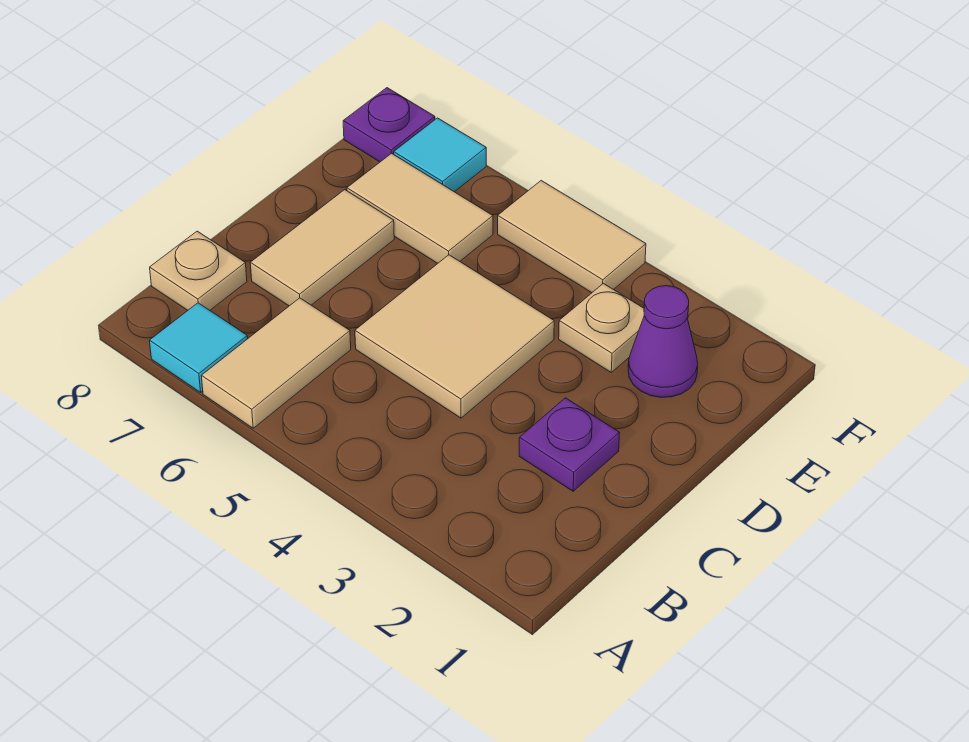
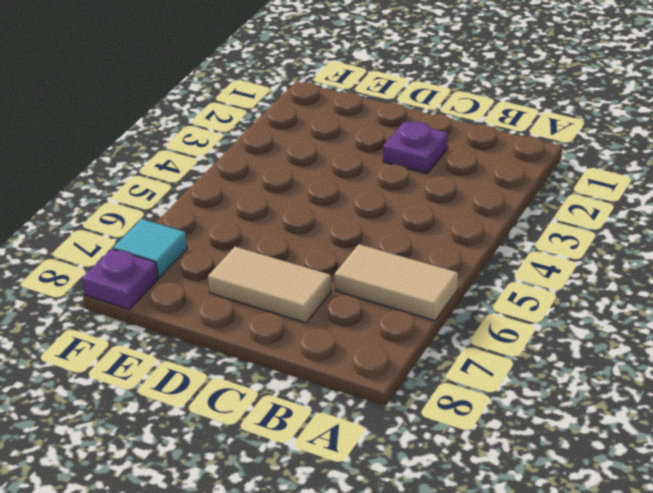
none -> cyan 1x1 tile [150,303,248,392]
none -> tan 1x1 plate [150,231,247,310]
none -> tan 2x2 tile [355,255,554,418]

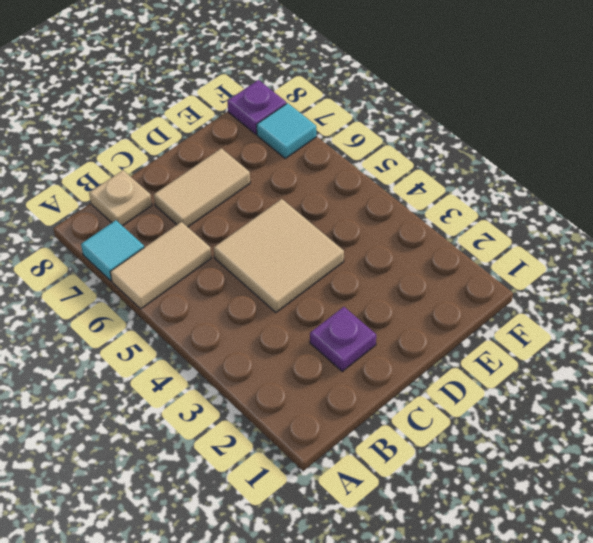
none -> purple 1x1 cone [628,286,698,397]
none -> tan 1x1 plate [559,283,644,372]
none -> tan 1x2 tile [347,153,493,263]

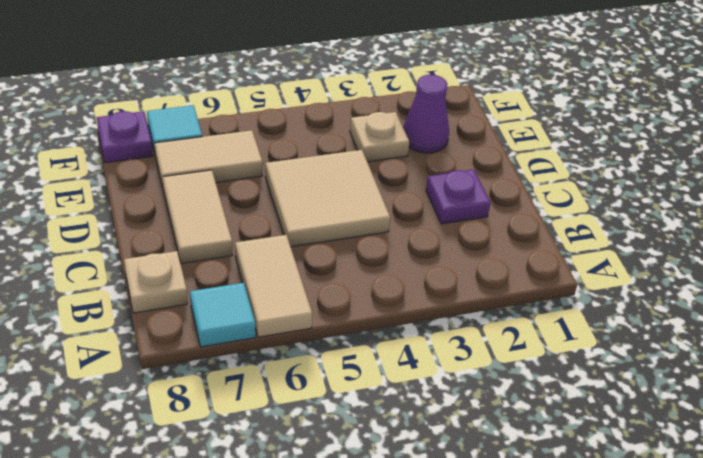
none -> tan 1x2 tile [498,181,646,293]

